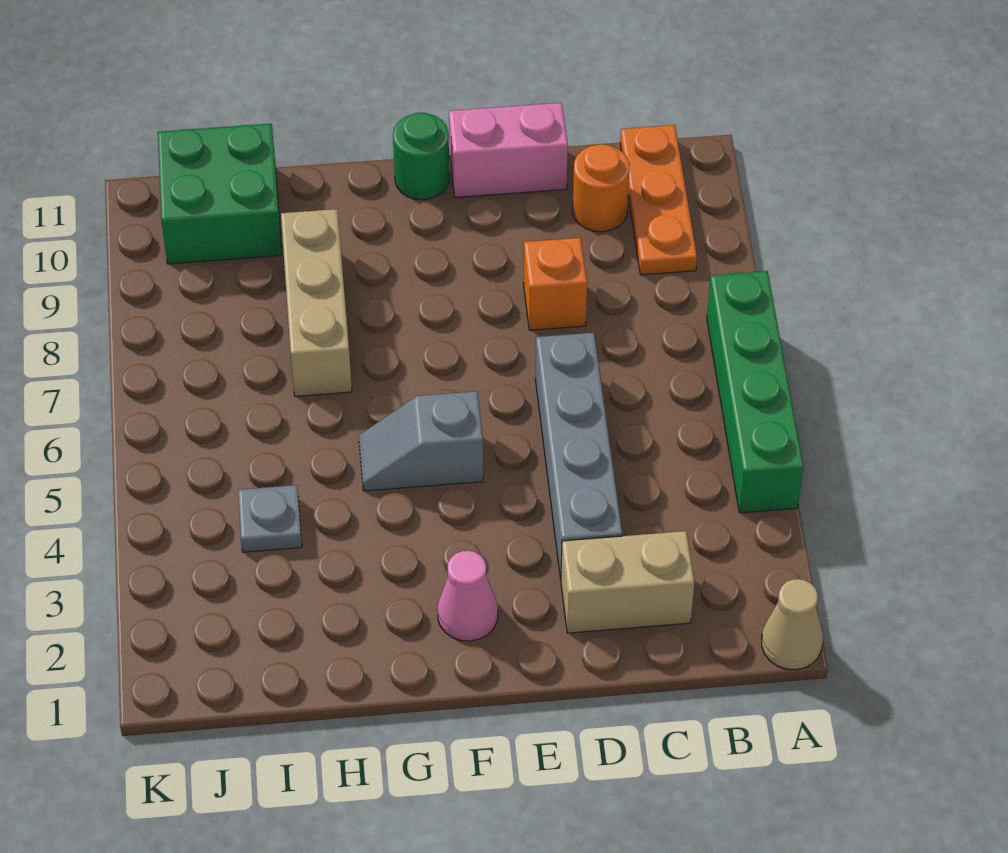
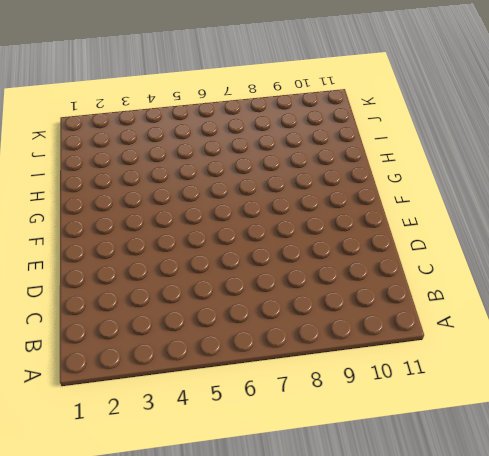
none -> tan 1x1 cone [762,579,823,670]
none -> green 1x4 brick [707,271,803,513]
none -> orange 1x3 plate [620,125,697,275]

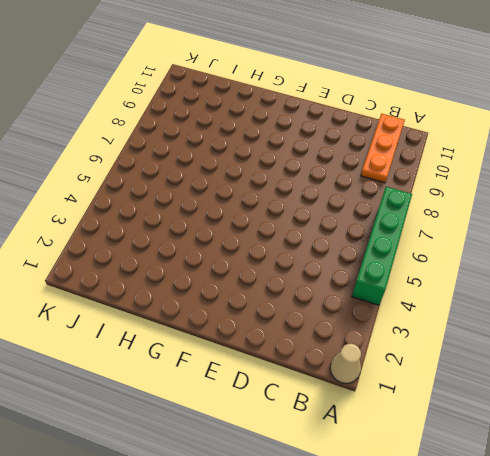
none -> tan 1x2 brick [561,531,694,633]
none -> orange 1x1 round brick [573,144,630,232]
none -> grey 1x4 brick [536,333,622,579]

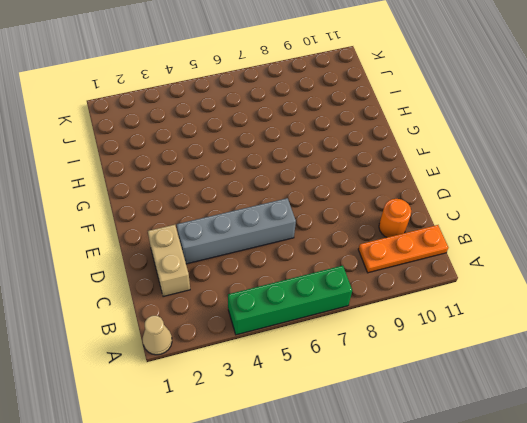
none -> orange 1x1 brick [524,238,587,330]
none -> pink 1x2 brick [449,103,568,198]
none -> pink 1x1 cone [437,551,498,641]

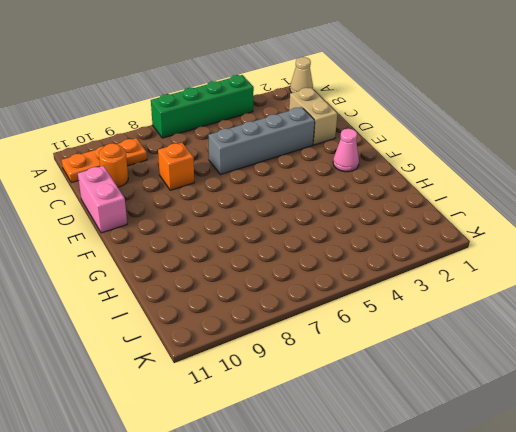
none -> grey 1x2 slope [359,391,483,491]
none -> green 1x1 round brick [393,113,449,200]
none -> tan 1x3 brick [281,209,352,396]

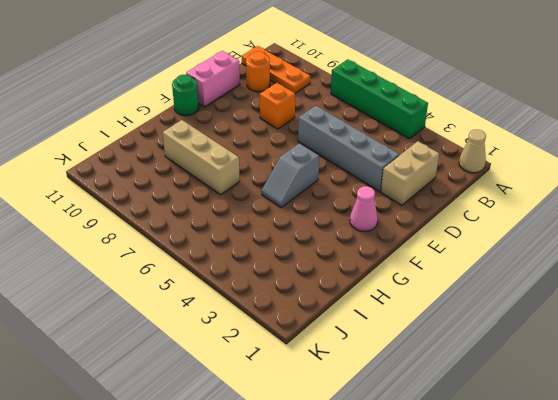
none -> grey 1x1 plate [238,485,302,552]
none -> green 2x2 brick [158,124,282,264]

